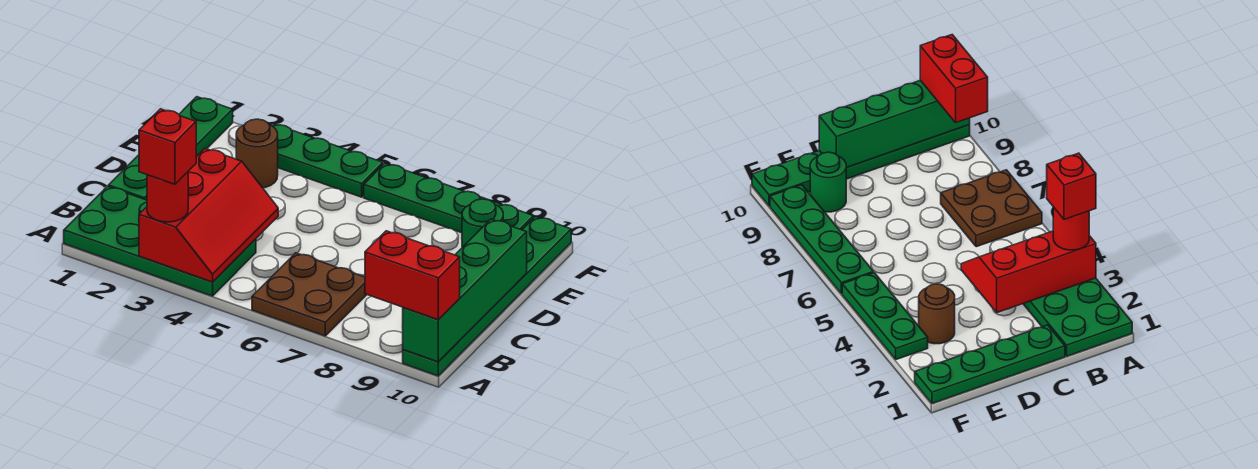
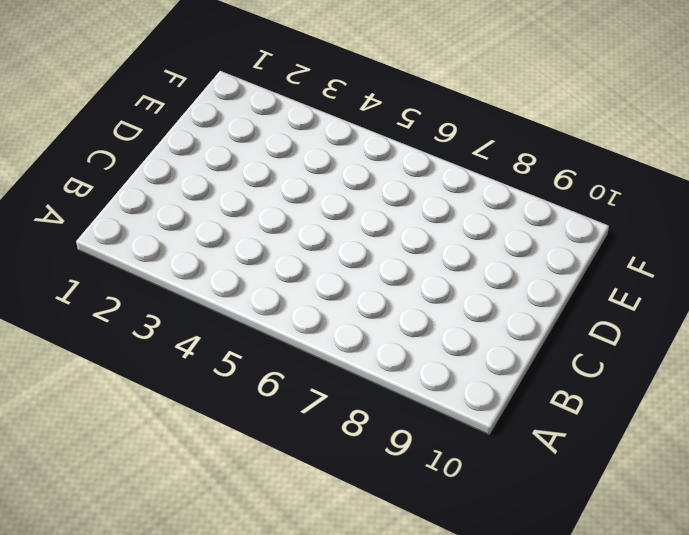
none -> green 2x4 plate [64,186,256,296]
none -> brown 2x2 plate [252,253,367,336]
none -> green 1x6 plate [403,216,571,376]

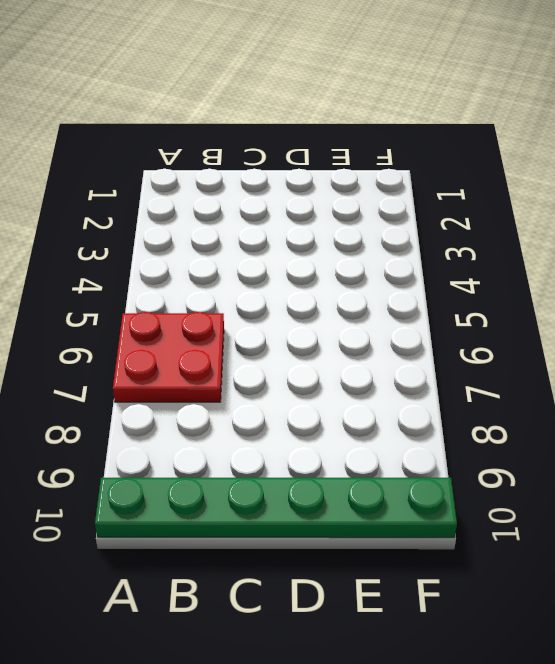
red 2x2 plate [113,312,224,402] -> brown 2x2 plate [252,253,367,336]
none -> green 2x4 plate [64,186,256,296]
none -> green 1x4 plate [108,97,233,200]
none -> brown 1x1 round brick [236,119,278,188]

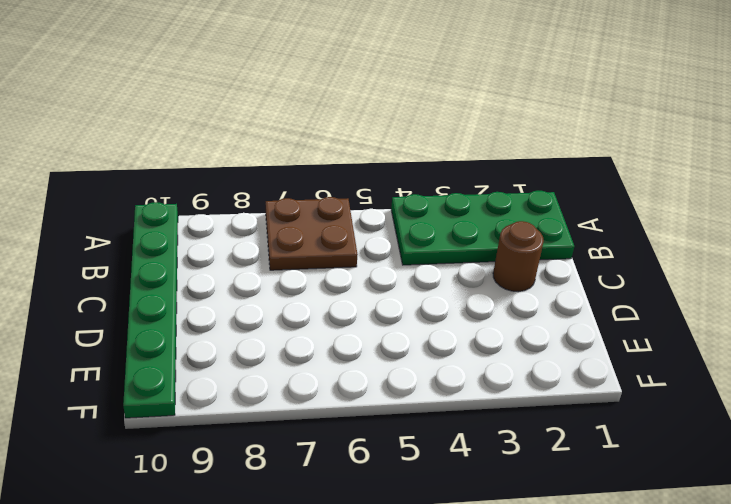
brown 1x1 round brick [493,221,544,292] -> brown 1x1 round brick moved to [236,119,278,188]
none -> green 1x4 plate [108,97,233,200]
none -> green 1x1 round brick [462,199,503,247]
none -> green 1x3 plate [271,123,383,197]

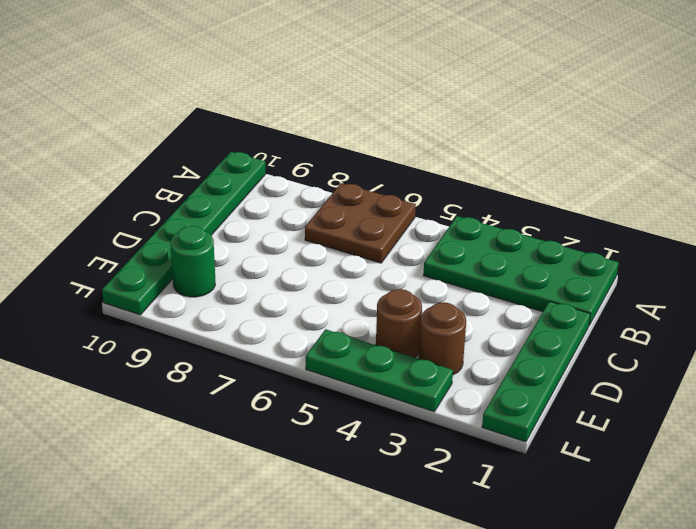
brown 1x1 round brick [376,289,422,358] -> none
none -> green 1x4 plate [364,163,534,233]
none -> red 2x3 slope [139,148,278,282]
none -> green 1x4 brick [403,219,527,362]

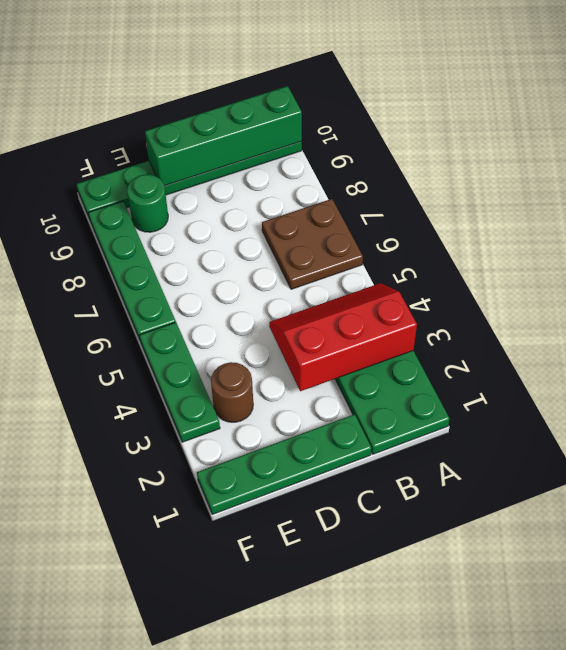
none -> red 1x1 round brick [147,172,188,222]
none -> red 1x2 brick [365,231,460,320]
none -> red 1x1 brick [139,109,196,184]

